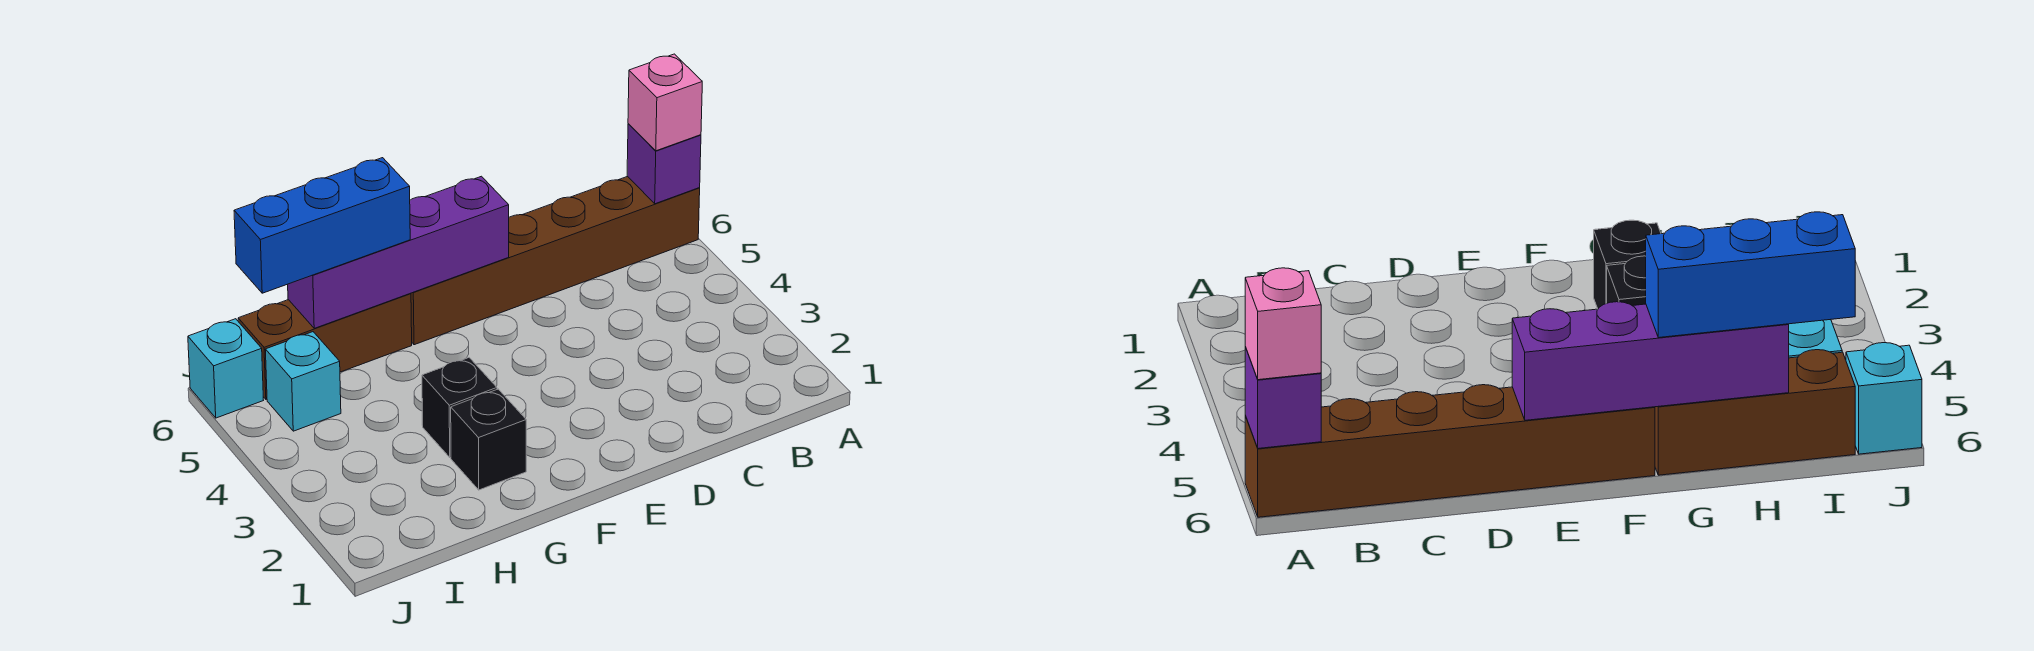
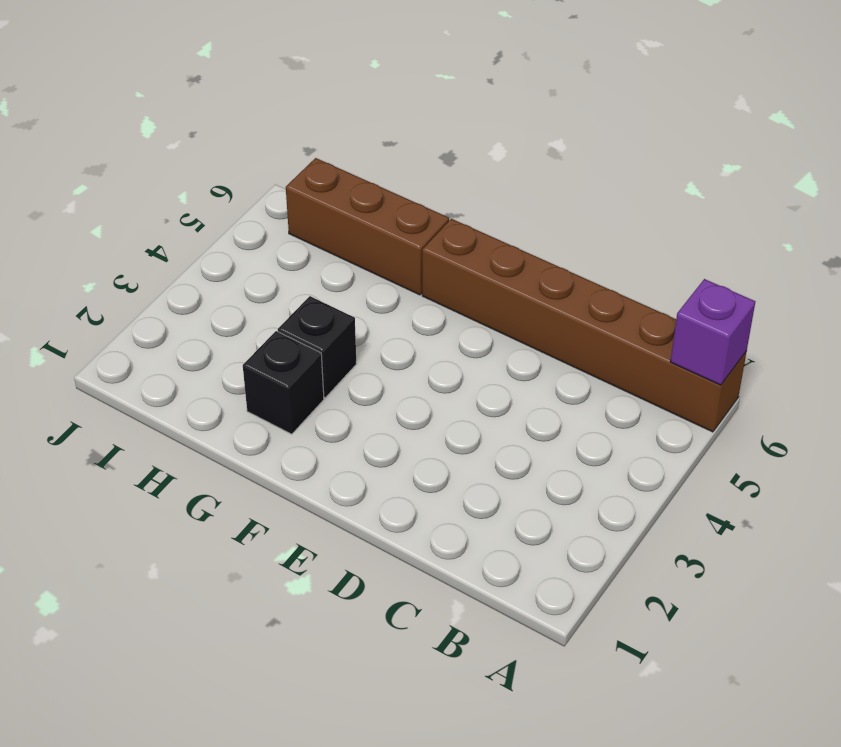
none -> cyan 1x1 brick [265,332,341,431]
none -> cyan 1x1 brick [188,319,263,418]

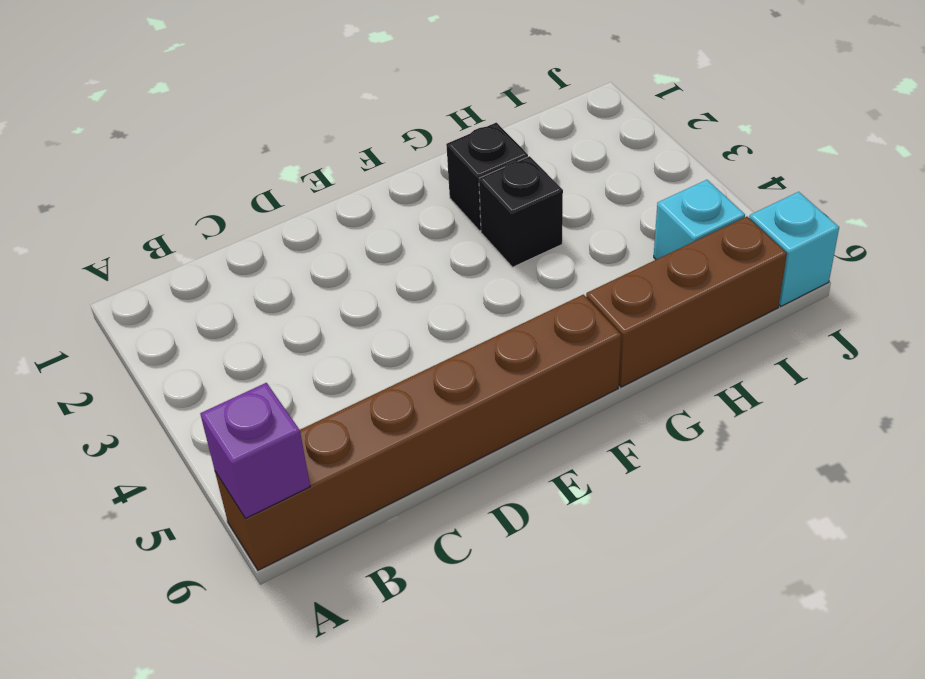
none -> purple 1x4 brick [288,176,509,328]
none -> pink 1x1 brick [628,54,702,151]

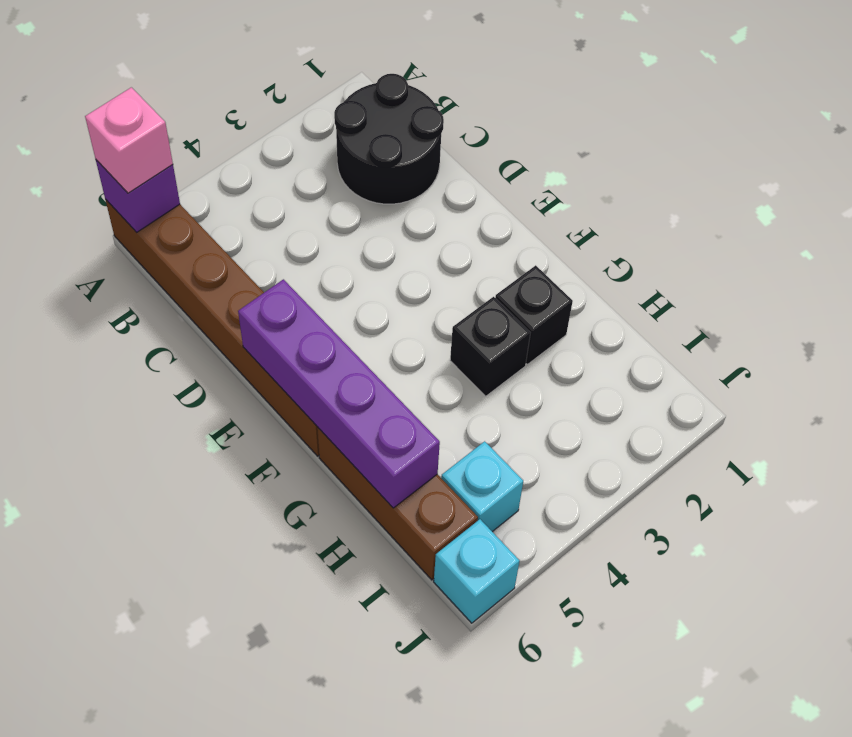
black 2x2 round brick [334,74,444,204] -> none
none -> blue 1x3 brick [234,158,410,293]

